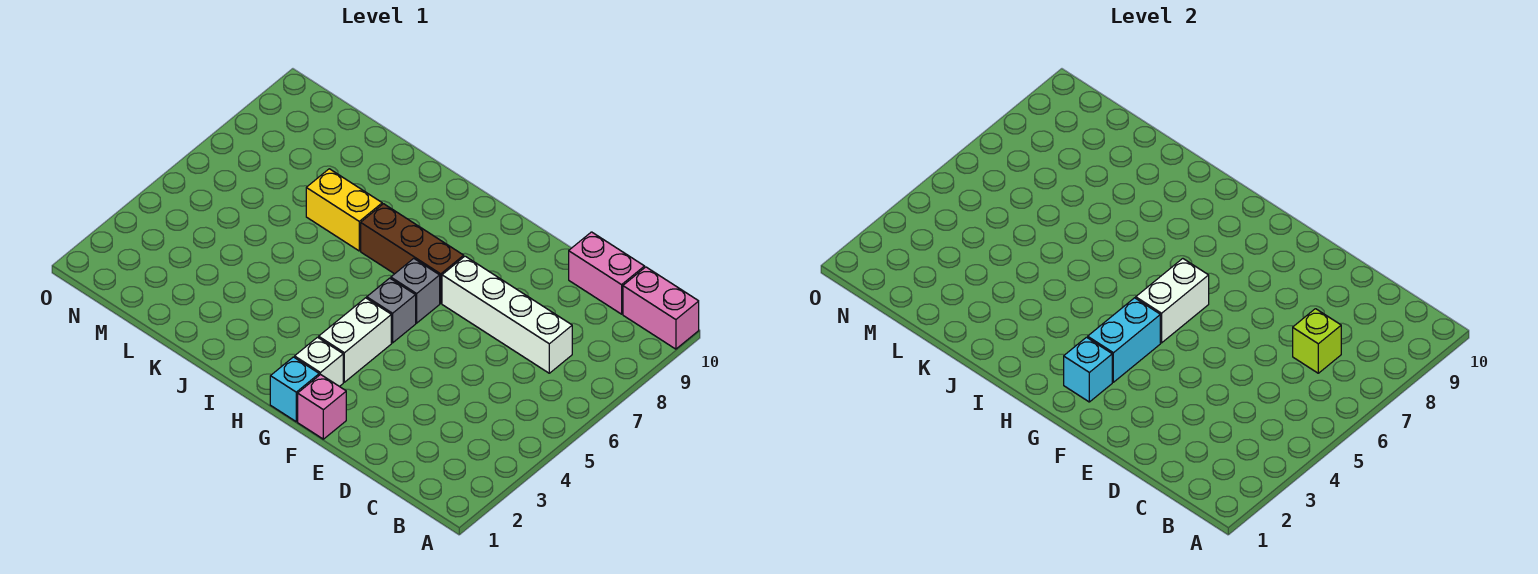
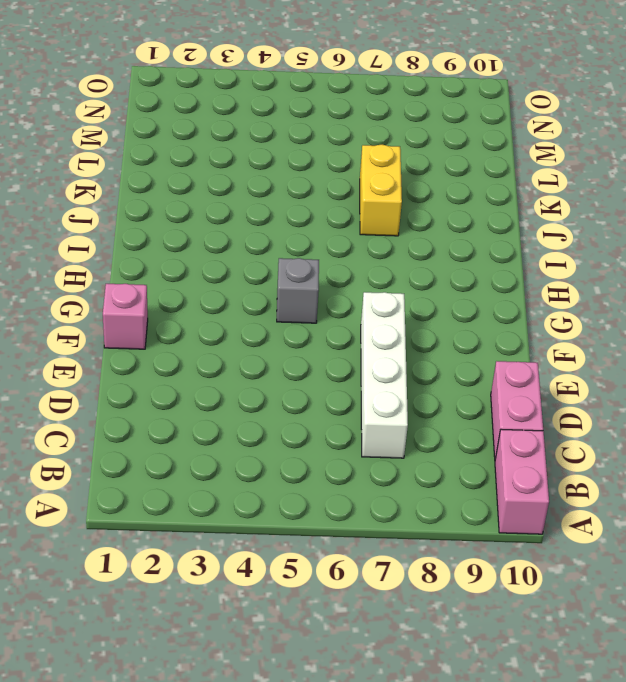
none -> cyan 1x1 brick [270,357,319,422]
none -> white 1x1 brick [295,337,343,387]
none -> white 1x2 brick [319,298,391,382]

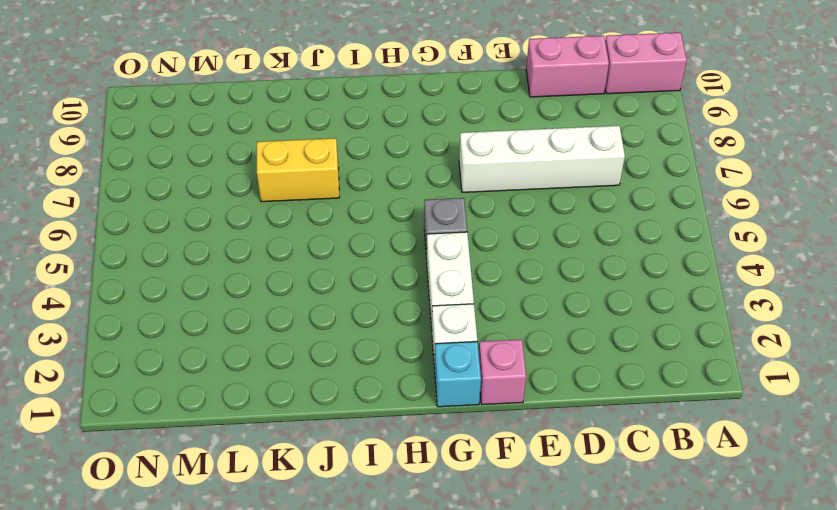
none -> grey 1x1 brick [391,259,440,323]
none -> brown 1x3 brick [361,204,464,303]
none -> lime 1x1 brick [1293,309,1341,373]

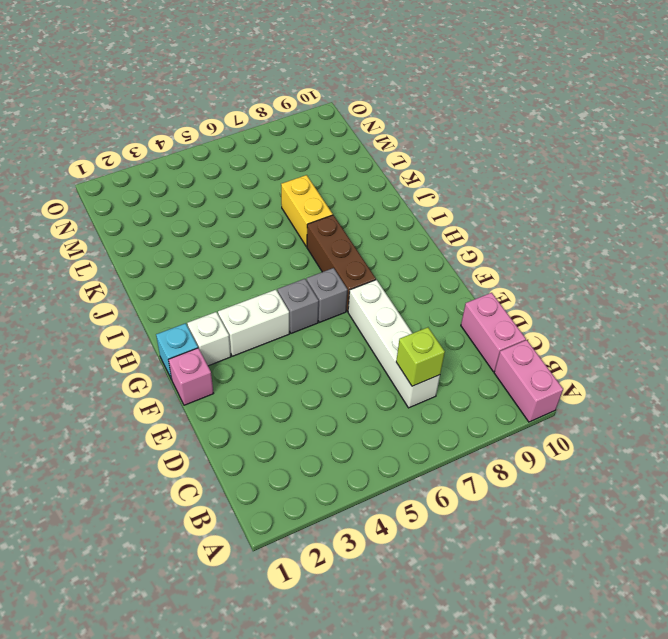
none -> cyan 1x1 brick [1064,337,1112,402]
none -> cyan 1x2 brick [1088,298,1160,382]
none -> white 1x2 brick [1136,259,1209,343]

